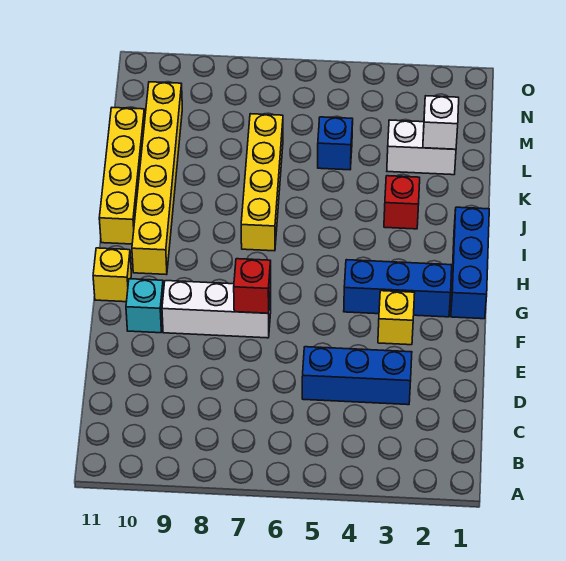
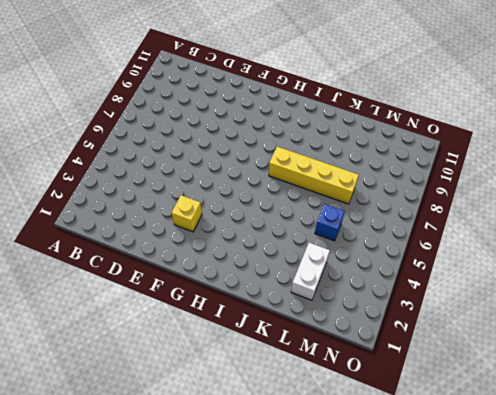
none -> blue 1x3 brick [302,347,412,405]
none -> white 1x3 brick [162,281,271,338]
none -> cyan 1x1 brick [126,279,164,333]

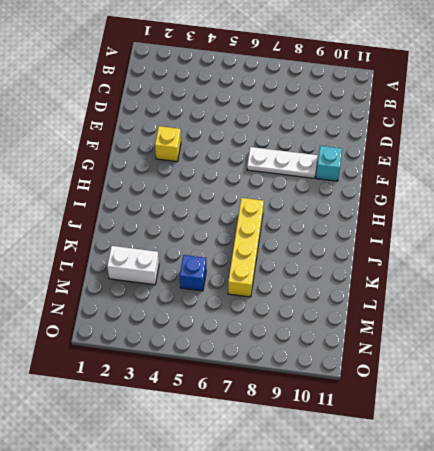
white 1x3 plate [247,147,318,178] -> white 1x3 brick [162,281,271,338]
none -> blue 1x3 brick [302,347,412,405]
none -> blue 1x3 brick [451,207,489,319]
none -> blue 1x3 brick [344,260,452,317]

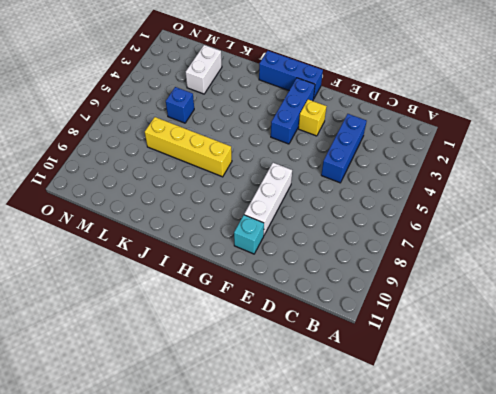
none -> yellow 1x1 brick [93,248,131,302]
none -> yellow 1x6 brick [132,82,182,275]
none -> yellow 1x4 brick [99,108,145,244]

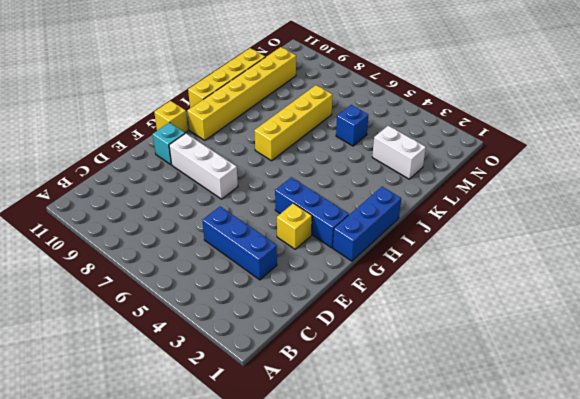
none -> red 1x1 brick [384,176,420,229]
none -> red 1x1 brick [234,259,271,313]
none -> white 1x1 brick [423,96,459,149]

